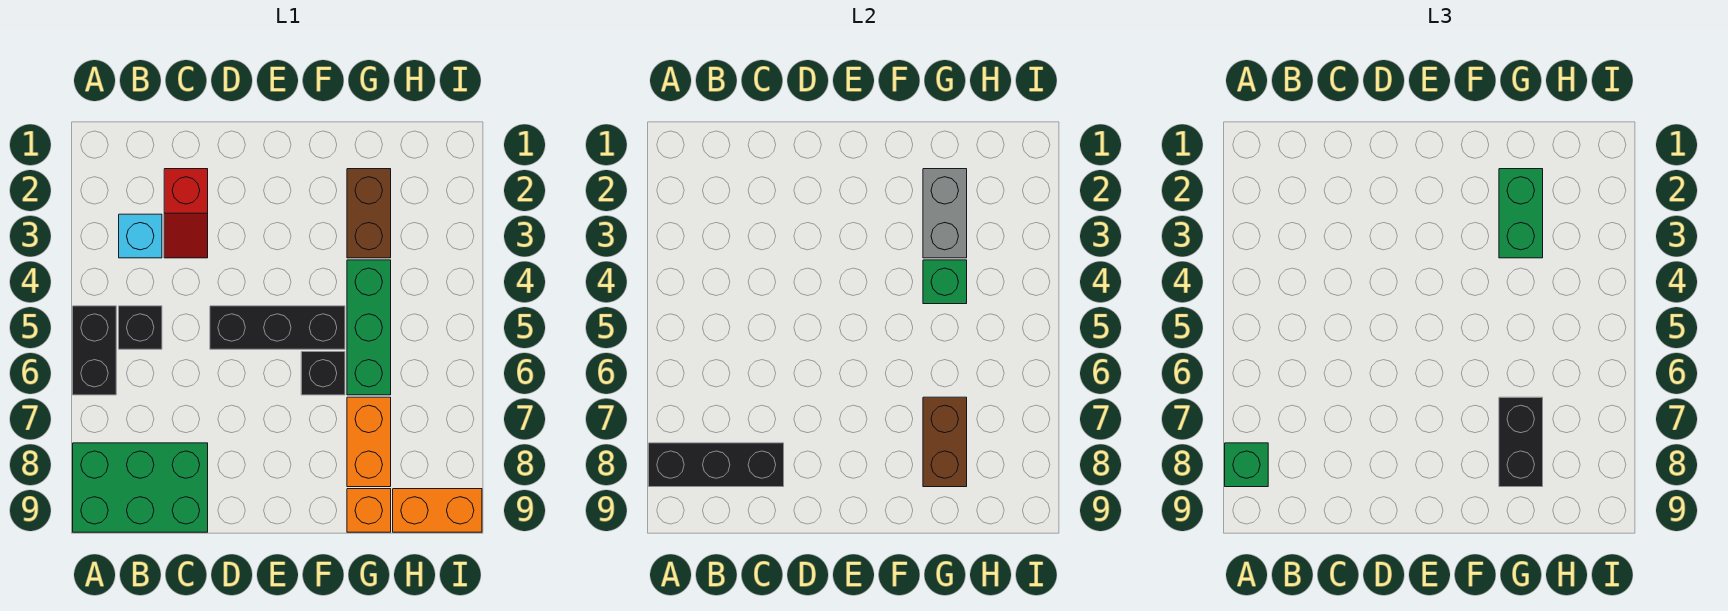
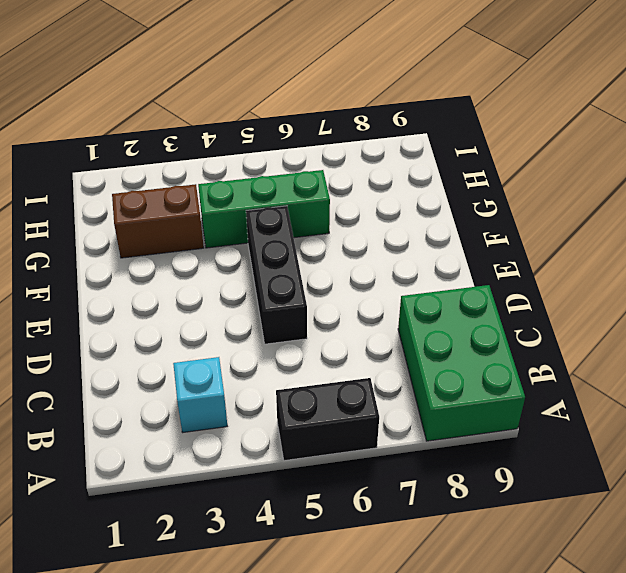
none -> black 1x1 brick [119,306,162,349]
none -> red 1x2 slope [164,169,208,258]
none -> black 1x1 brick [301,352,345,395]

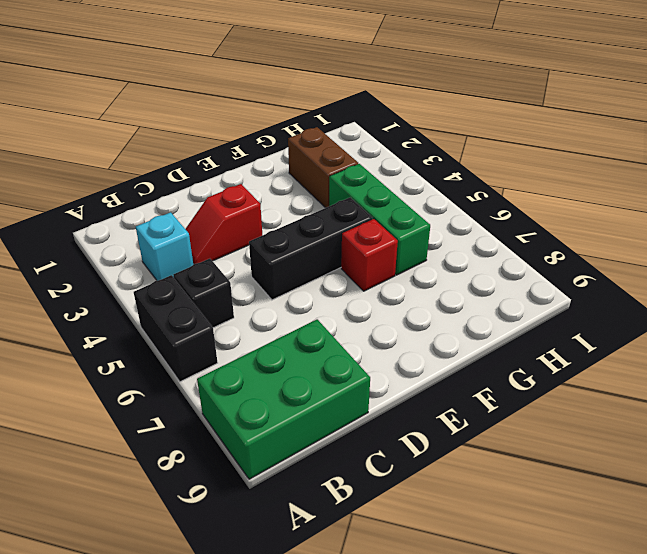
red 1x2 slope [186,184,262,265] -> red 1x2 slope turned to [164,169,208,258]
red 1x1 brick [341,219,398,291] -> black 1x1 brick [301,352,345,395]
none -> orange 1x2 brick [347,397,391,487]
none -> orange 1x1 brick [347,489,391,532]
none -> orange 1x2 brick [393,489,482,532]

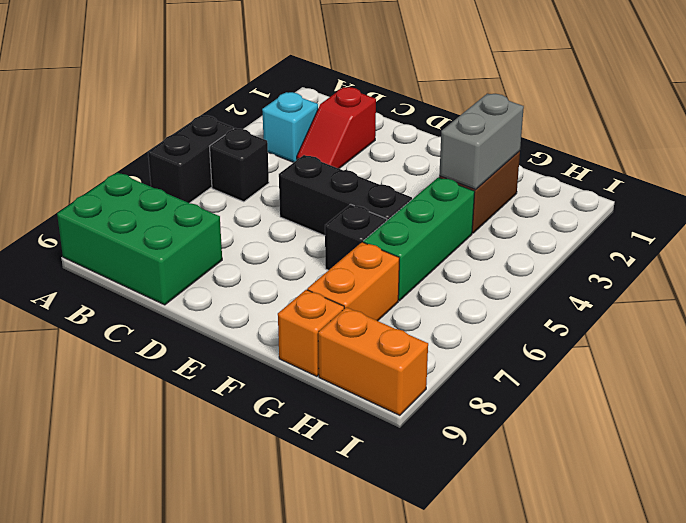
none -> black 1x3 brick [649,443,784,487]
none -> green 1x1 brick [923,260,967,304]
none -> brown 1x2 brick [923,397,967,487]

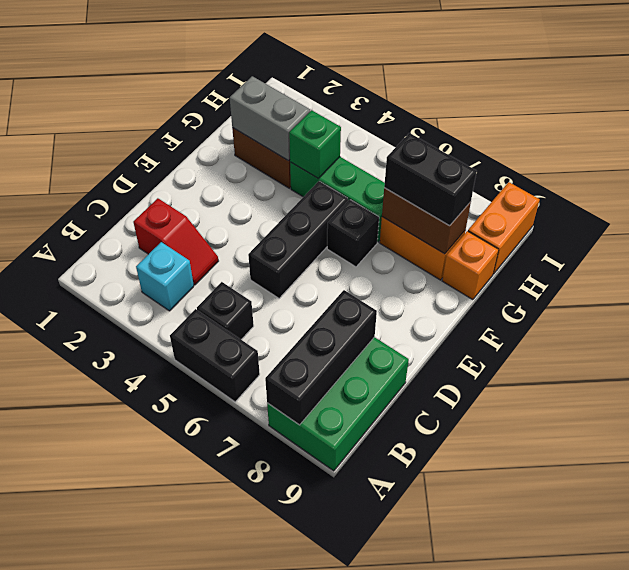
none -> green 1x1 brick [1225,443,1268,487]
none -> green 1x2 brick [1499,169,1543,258]

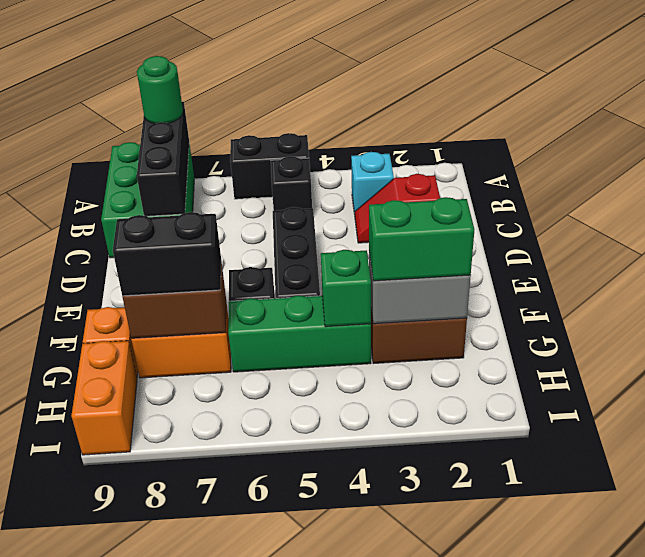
green 1x1 round brick [137,56,183,123] -> green 1x1 brick [1225,443,1268,487]

